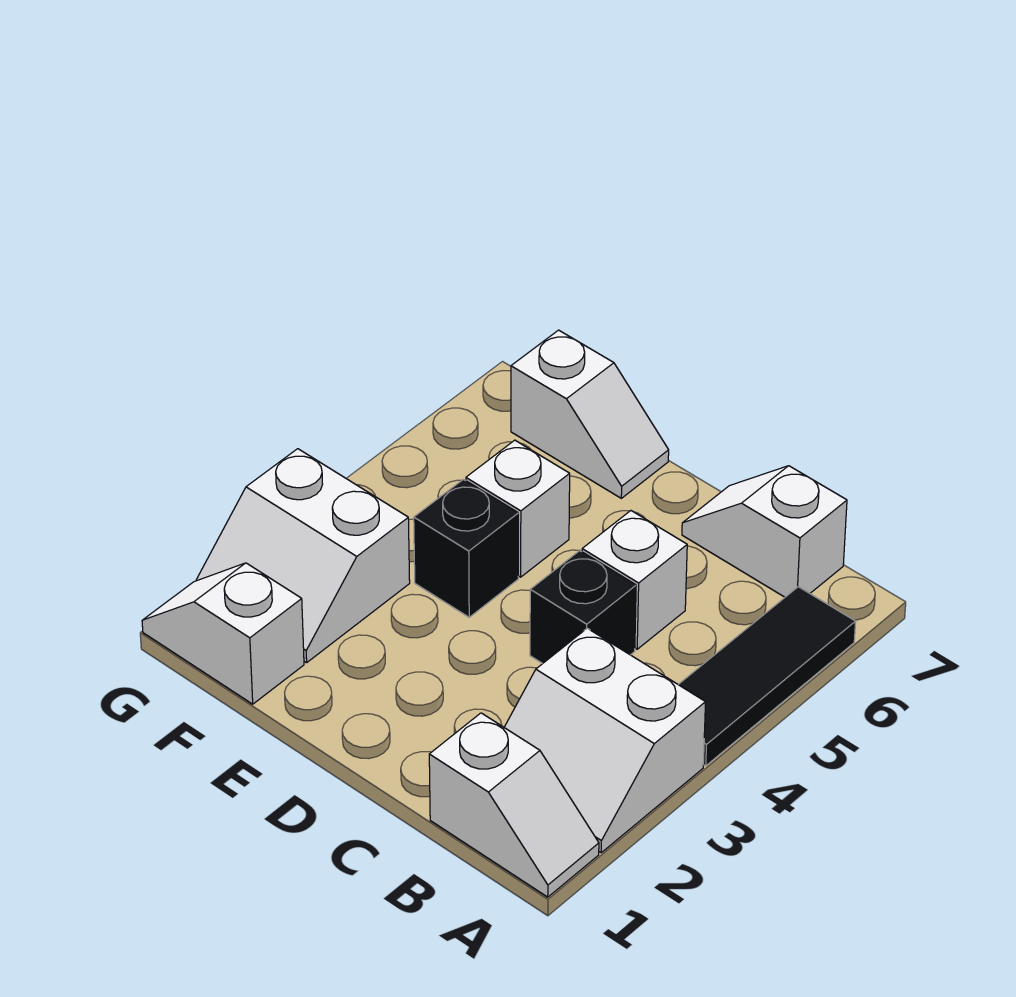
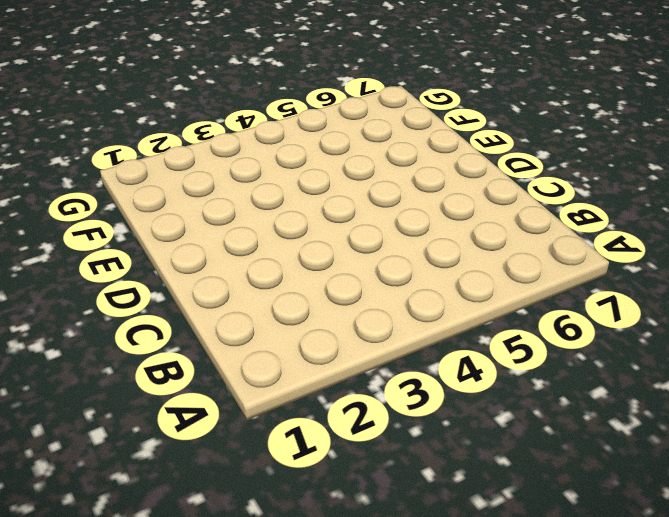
none -> white 1x2 slope [429,713,599,897]
none -> white 2x2 slope [504,628,706,853]

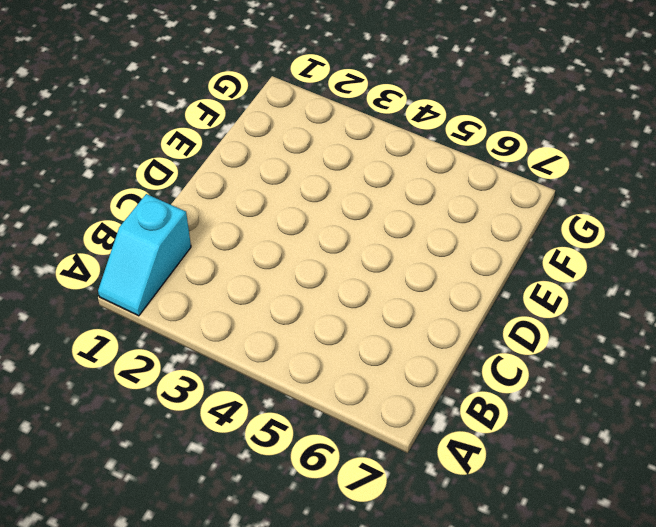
cyan 1x2 slope [98,194,191,316] -> white 1x2 slope [429,713,599,897]
none -> white 2x2 slope [504,628,706,853]
none -> black 1x3 tile [678,587,856,766]

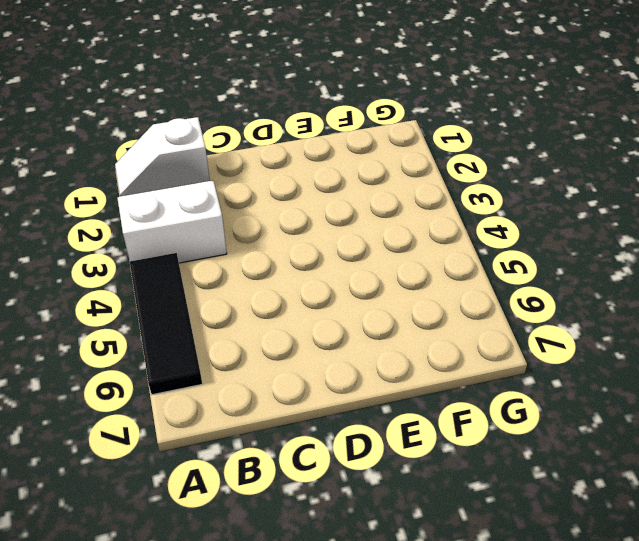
none -> white 1x2 slope [682,466,847,597]
none -> black 1x1 brick [530,551,636,664]

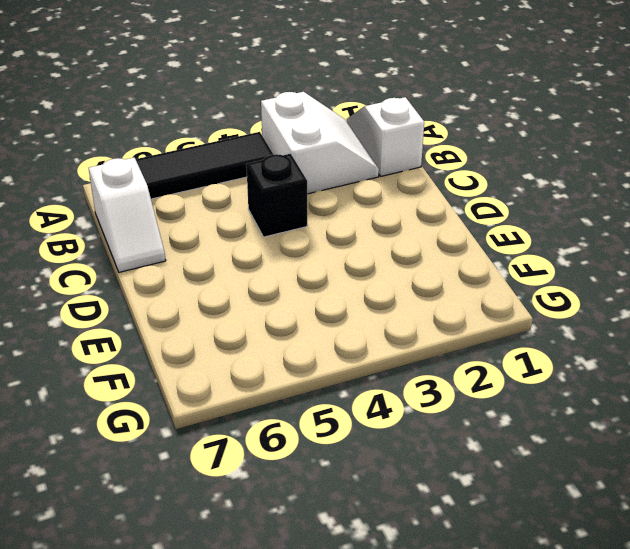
none -> white 1x1 brick [582,511,687,649]
none -> black 1x1 brick [414,479,518,617]

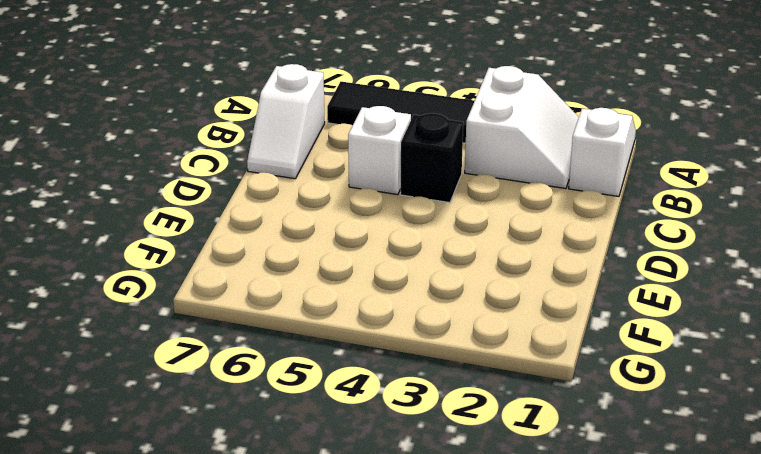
none -> black 1x1 brick [414,479,518,617]
none -> white 1x1 brick [466,440,570,577]

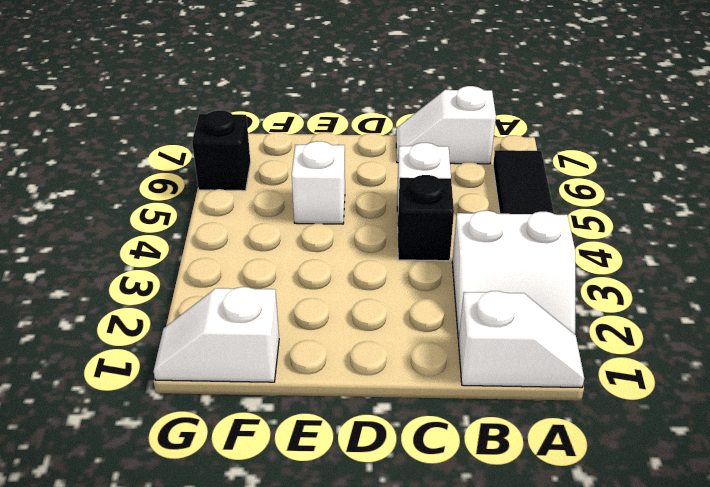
black 1x1 brick [192,110,250,191] -> black 1x1 brick moved to [414,479,518,617]
none -> white 1x2 slope [511,330,669,498]
none -> white 2x2 slope [196,449,410,663]

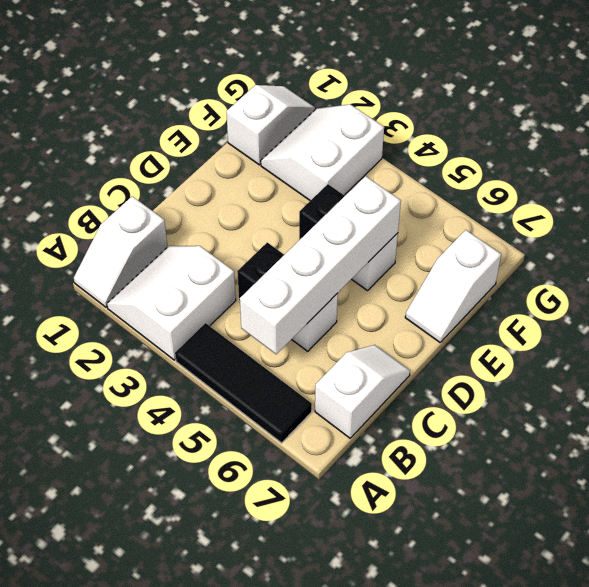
white 1x4 brick [240,176,401,354] -> none

